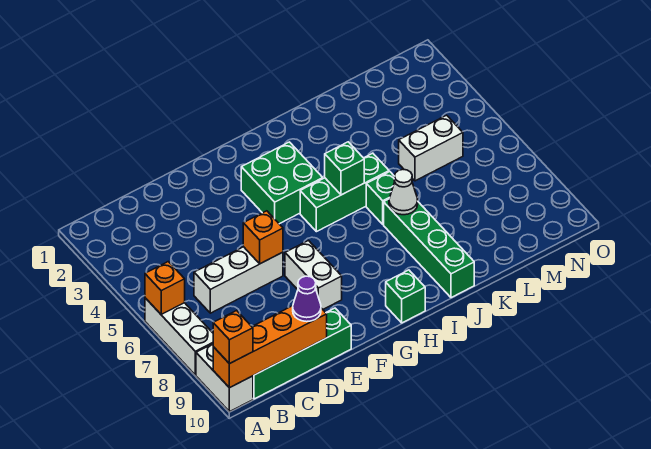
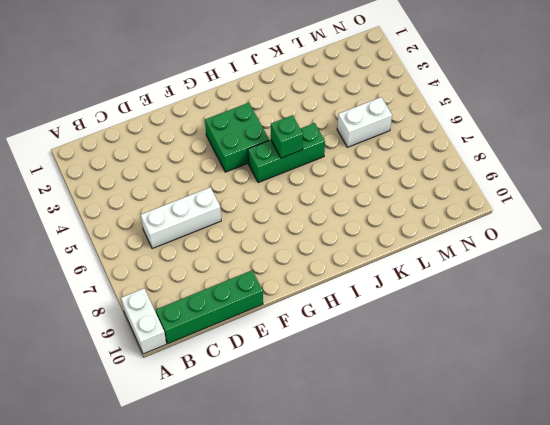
none -> white 1x3 brick [145,298,213,375]
none -> white 1x2 brick [285,241,342,309]
none -> green 1x1 brick [386,270,425,323]

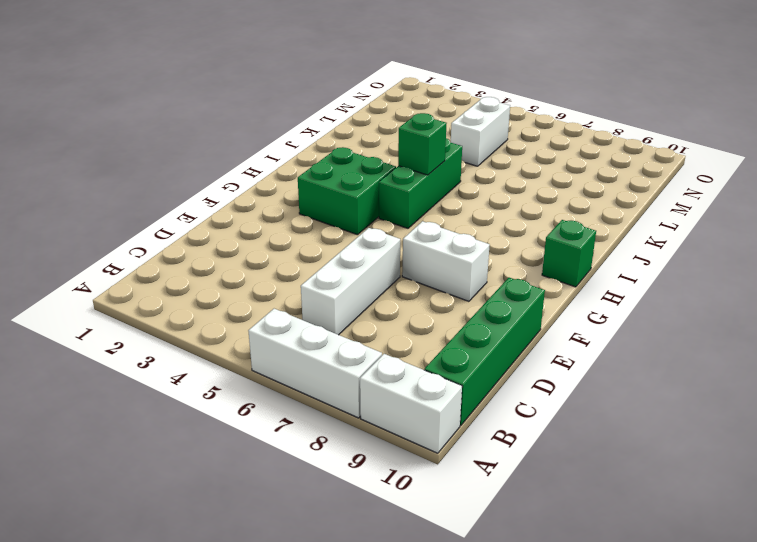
none -> green 1x1 brick [366,172,395,224]
none -> green 1x4 brick [384,199,474,298]
none -> orange 1x1 brick [145,262,185,314]

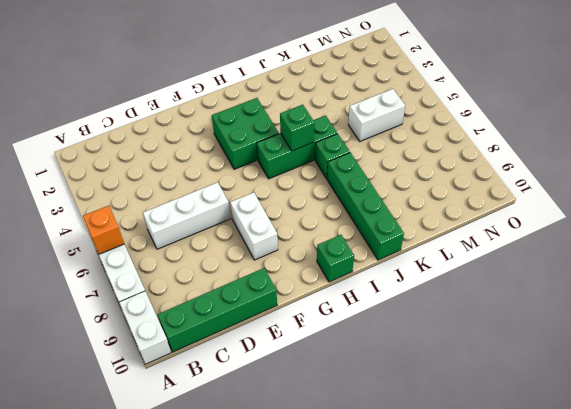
none -> orange 1x4 brick [213,306,327,388]
none -> orange 1x1 brick [243,211,283,264]
none -> white 1x1 cone [389,169,418,215]

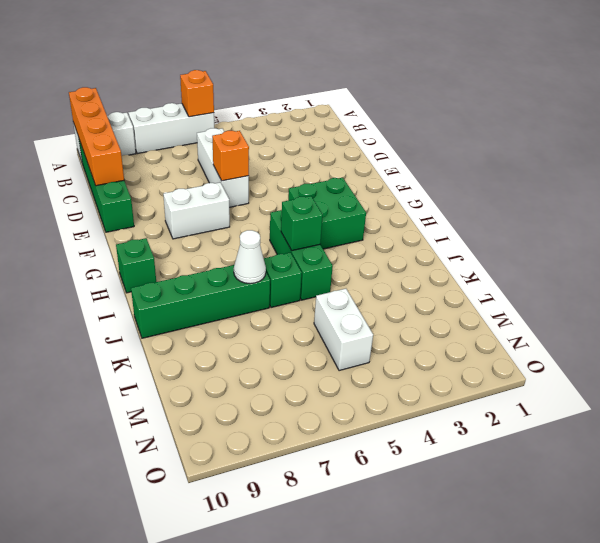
none -> orange 1x1 brick [213,311,253,364]
none -> purple 1x1 cone [293,276,321,322]

